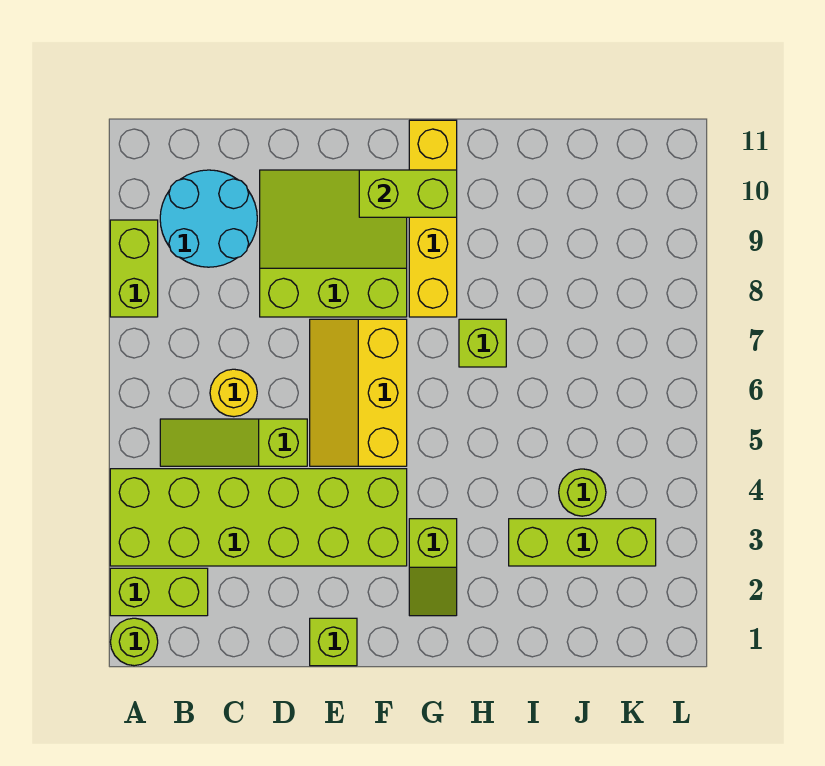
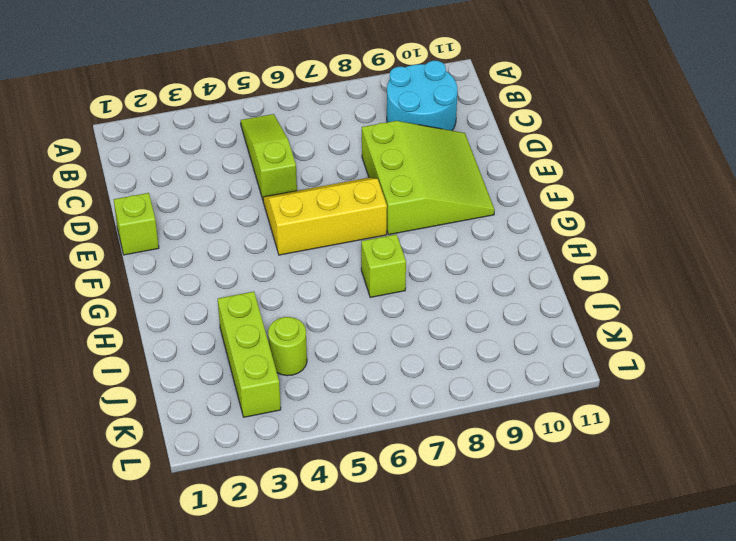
none -> lime 1x1 round brick [110,618,158,666]
none -> lime 1x2 brick [110,568,208,616]
none -> lime 2x6 brick [110,469,407,566]

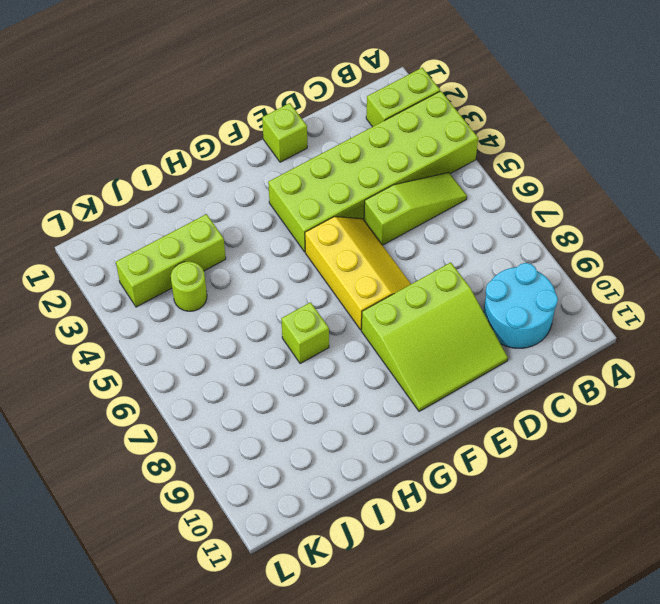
none -> lime 1x1 round brick [110,618,158,666]
none -> lime 1x2 brick [110,220,158,317]
none -> yellow 1x1 round brick [210,369,257,417]

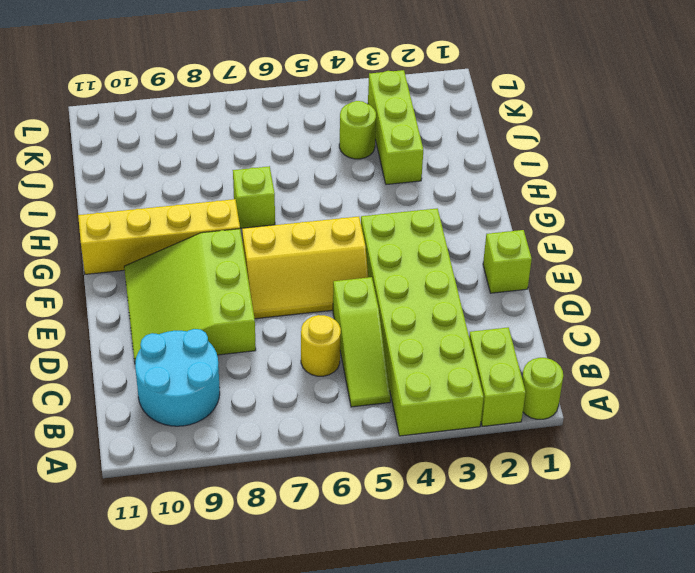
none -> lime 1x2 brick [110,220,158,317]
none -> lime 1x2 slope [409,519,457,616]
none -> lime 1x2 brick [359,170,457,217]

